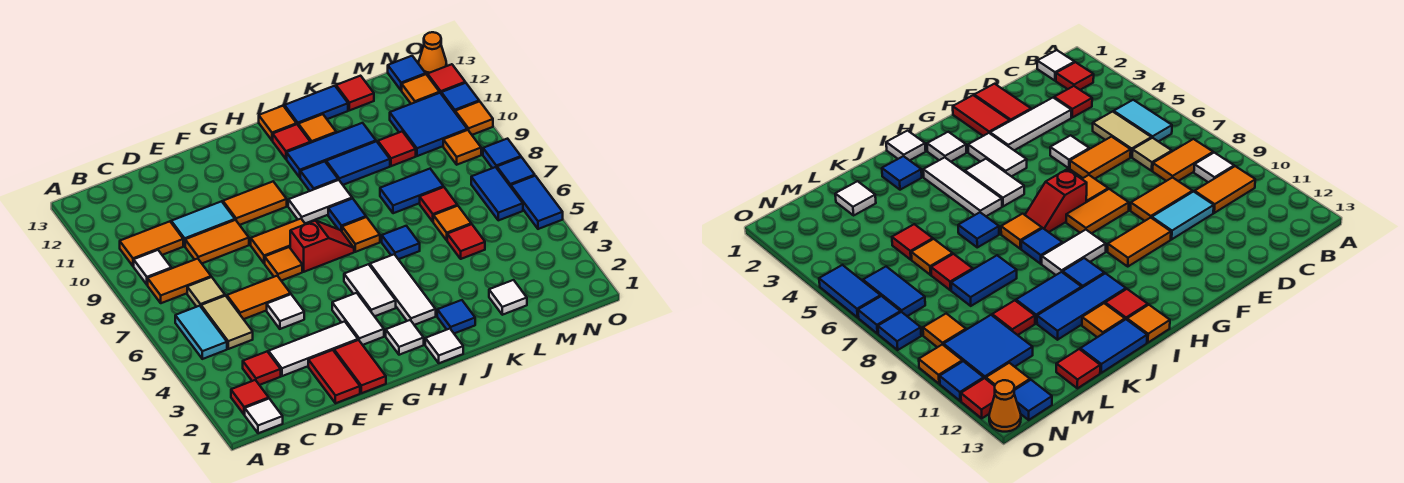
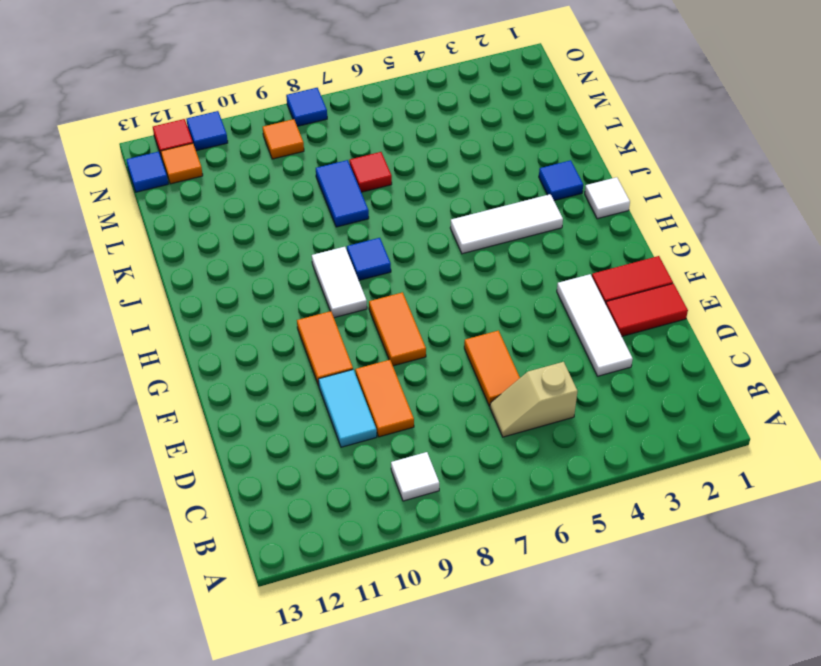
tan 1x2 slope [490,362,577,437] -> tan 1x2 tile [201,296,253,349]
none -> white 1x1 tile [245,399,283,433]
none -> red 1x1 tile [231,380,269,415]
none -> cyan 1x2 tile [175,306,227,359]
none -> orange 1x2 tile [148,259,211,303]

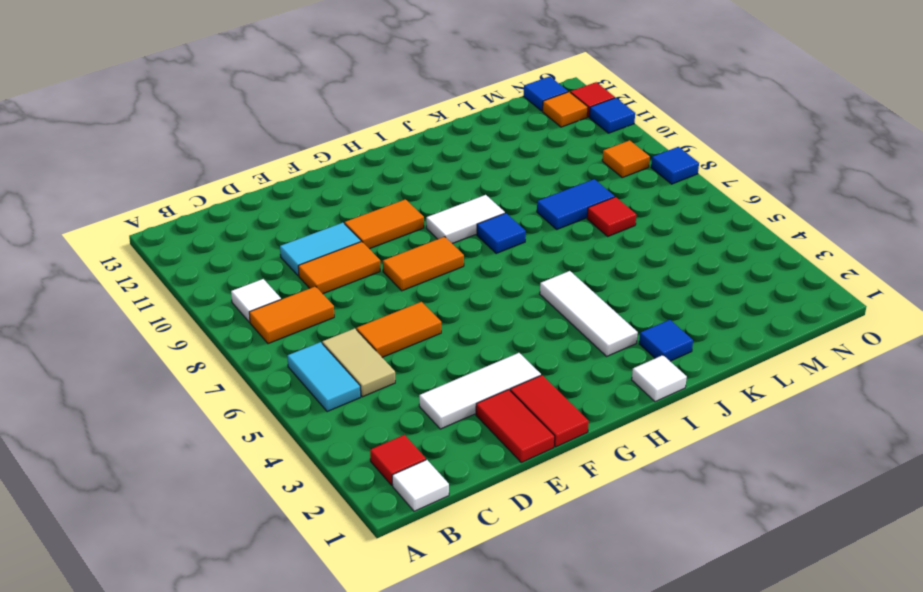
none -> orange 1x2 tile [120,221,183,266]
none -> red 1x1 tile [243,352,281,385]
none -> tan 1x1 tile [187,277,225,307]
none -> white 1x1 tile [267,294,304,329]

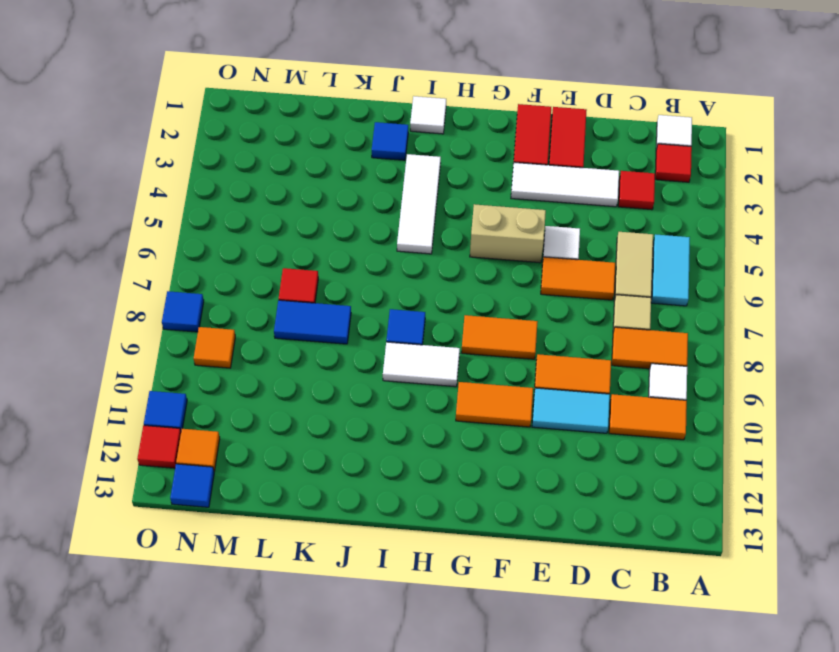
tan 1x2 brick [470,204,546,263] -> none
none -> orange 1x1 tile [265,247,302,281]
none -> white 1x2 tile [332,293,384,345]
none -> red 1x2 slope [290,221,354,272]
none -> white 1x1 tile [386,320,424,355]

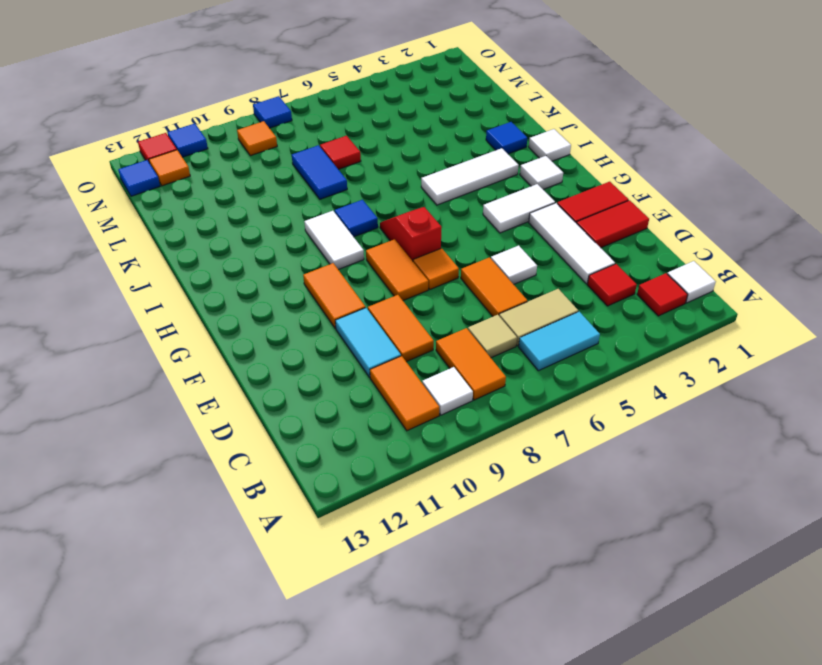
none -> white 1x2 tile [344,264,396,316]
none -> orange 1x1 tile [342,217,380,252]
none -> blue 1x1 tile [300,161,338,191]
none -> blue 1x3 tile [287,123,376,177]

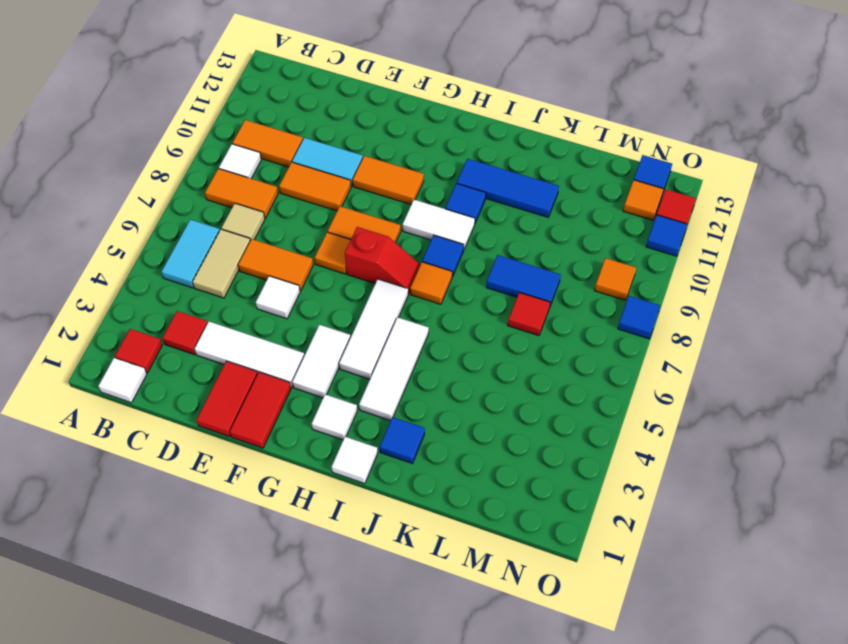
white 1x3 tile [339,279,408,379] -> white 1x2 tile [344,264,396,316]
none -> red 1x1 tile [273,124,310,159]
none -> orange 1x1 tile [259,106,297,140]
none -> blue 1x1 tile [382,226,420,259]
none -> blue 1x2 tile [326,141,390,185]

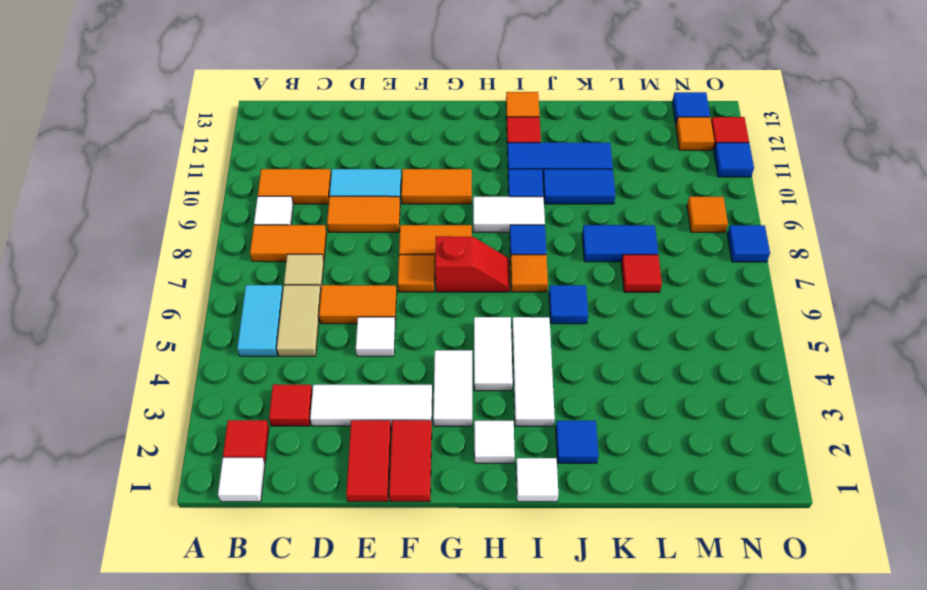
none -> orange 1x1 tile [298,114,336,143]
none -> blue 1x2 tile [285,86,348,124]
none -> white 1x1 tile [489,280,527,315]
none -> red 1x1 tile [447,224,485,259]

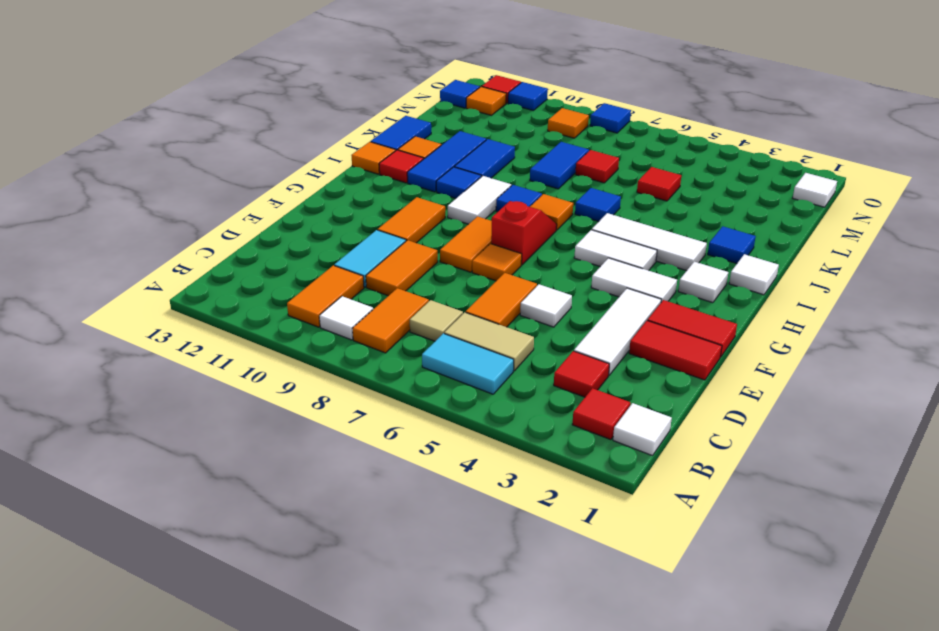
white 1x1 tile [793,173,837,207] -> white 1x1 tile moved to [489,280,527,315]
none -> orange 1x1 tile [433,206,471,240]
none -> red 1x1 tile [378,131,416,166]
none -> red 1x1 tile [336,76,374,110]
none -> blue 2x2 tile [390,93,467,156]

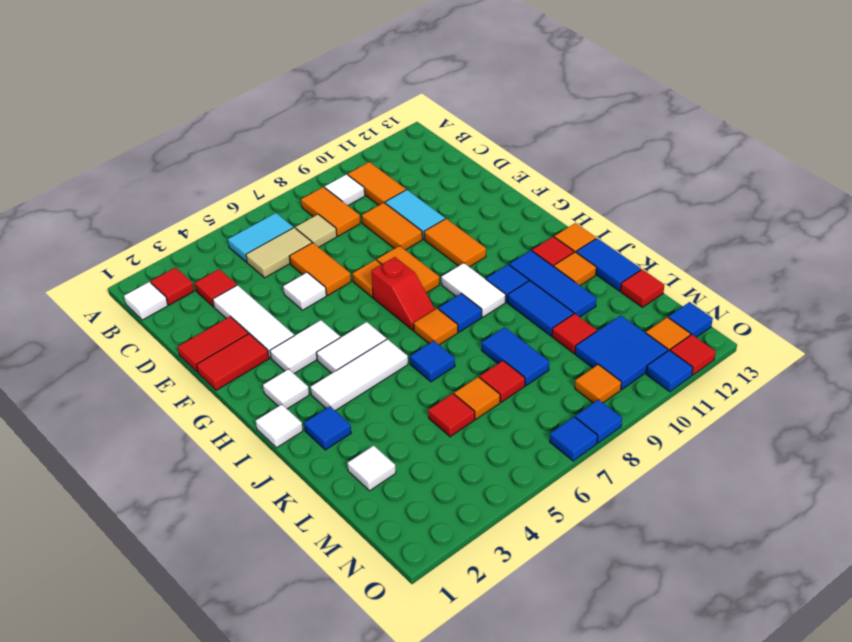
none -> blue 1x2 tile [471,167,523,220]
none -> blue 1x2 tile [511,176,563,229]
none -> orange 1x1 tile [455,101,493,135]
none -> orange 1x1 cone [419,32,446,76]

